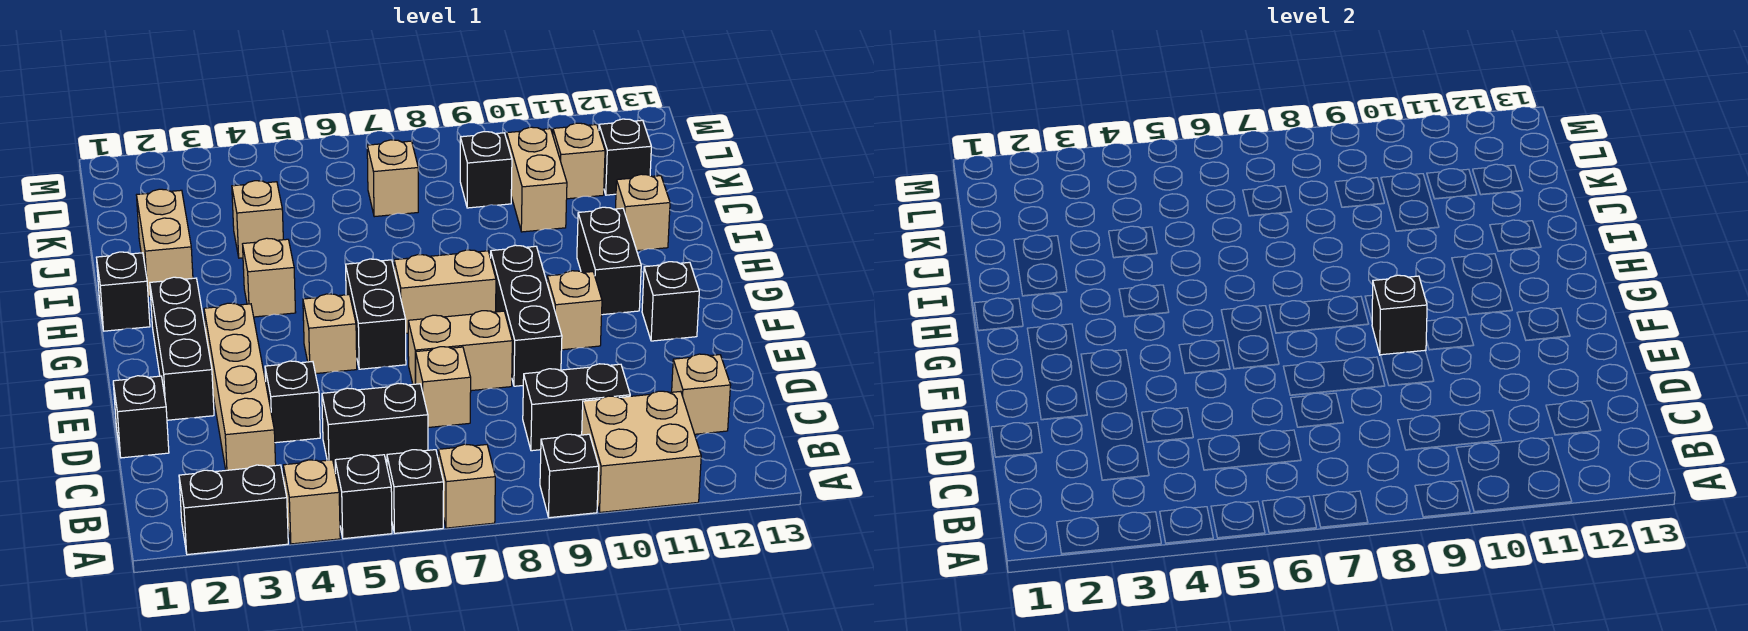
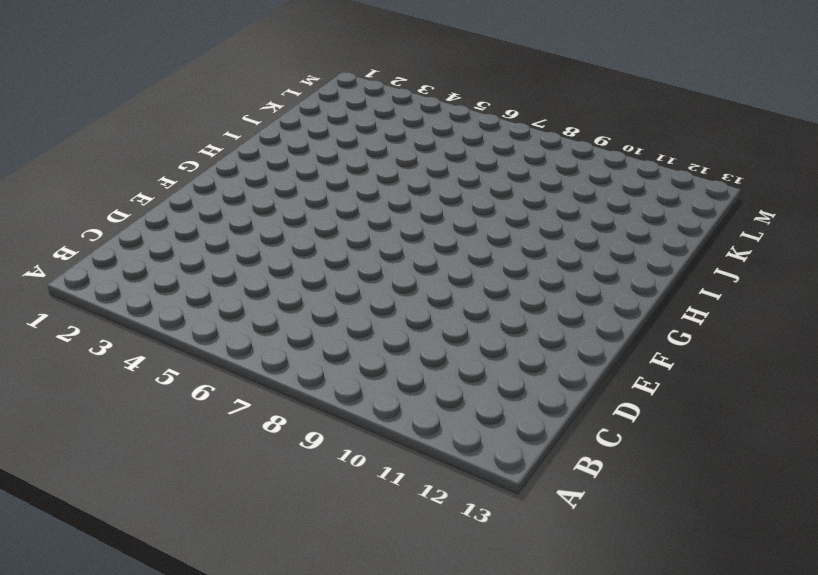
none -> black 1x2 brick [179,465,288,555]
none -> tan 1x1 brick [283,460,340,544]
none -> black 1x1 brick [335,455,392,539]
none -> black 1x1 brick [387,450,444,533]

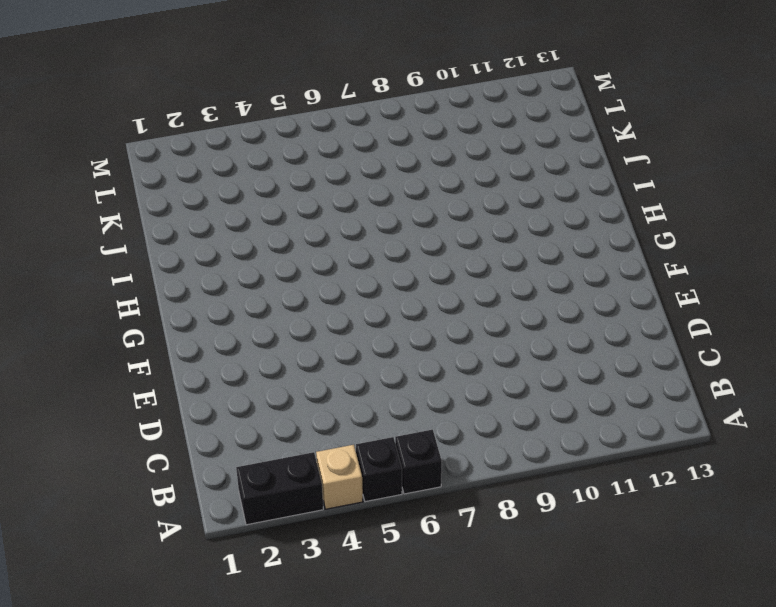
none -> tan 1x1 brick [438,444,495,528]
none -> black 1x1 brick [540,434,599,518]
none -> tan 2x2 brick [582,391,701,512]
none -> tan 1x4 brick [204,303,276,470]

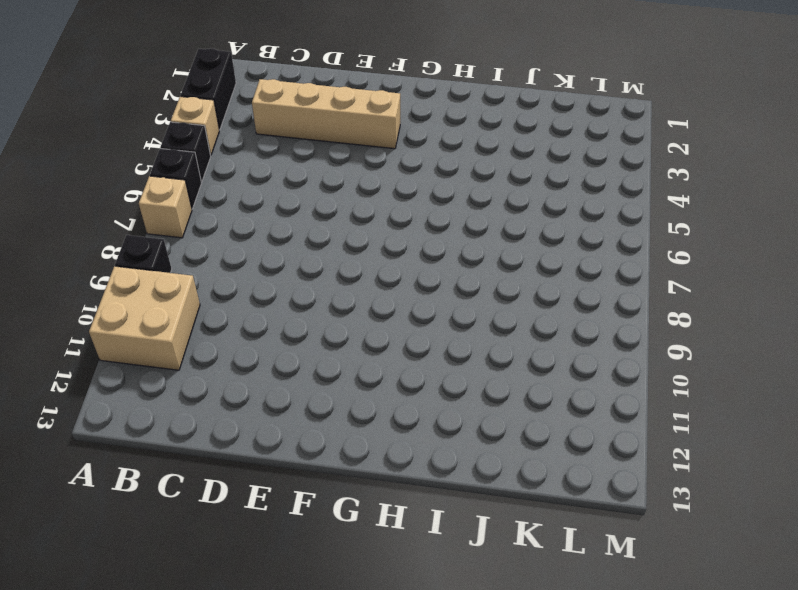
none -> black 1x2 brick [322,383,428,469]
none -> black 1x2 brick [523,364,630,451]
none -> tan 1x1 brick [672,354,731,434]
none -> black 1x1 brick [113,376,169,458]

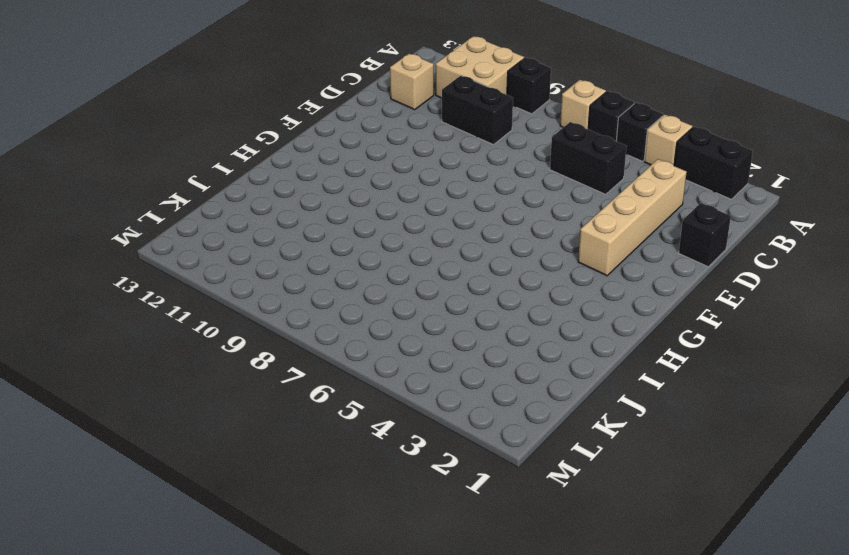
none -> black 1x1 brick [265,361,320,443]
none -> tan 1x1 brick [416,347,471,428]
none -> black 1x3 brick [150,277,214,420]
none -> tan 1x2 brick [408,311,512,391]

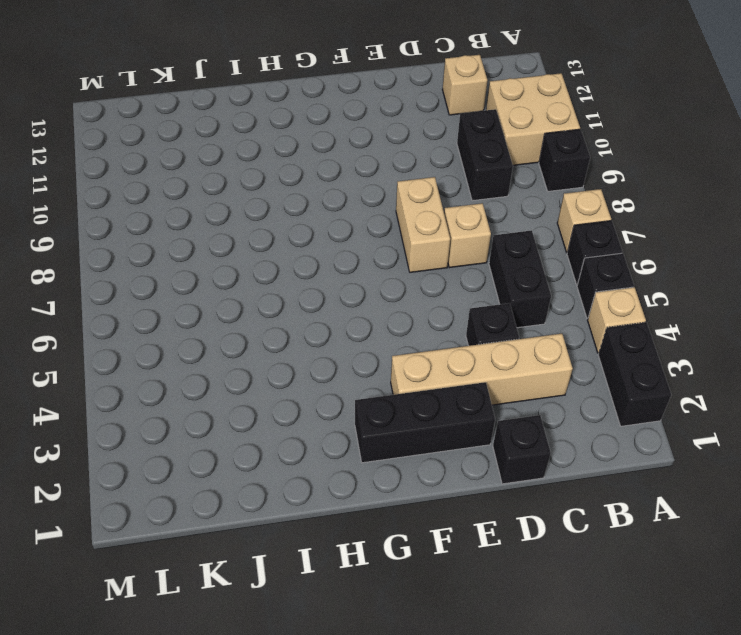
none -> black 1x3 brick [491,245,562,386]
none -> tan 1x1 brick [303,294,357,374]
none -> black 1x2 brick [346,259,406,369]
none -> tan 1x1 brick [547,271,602,350]

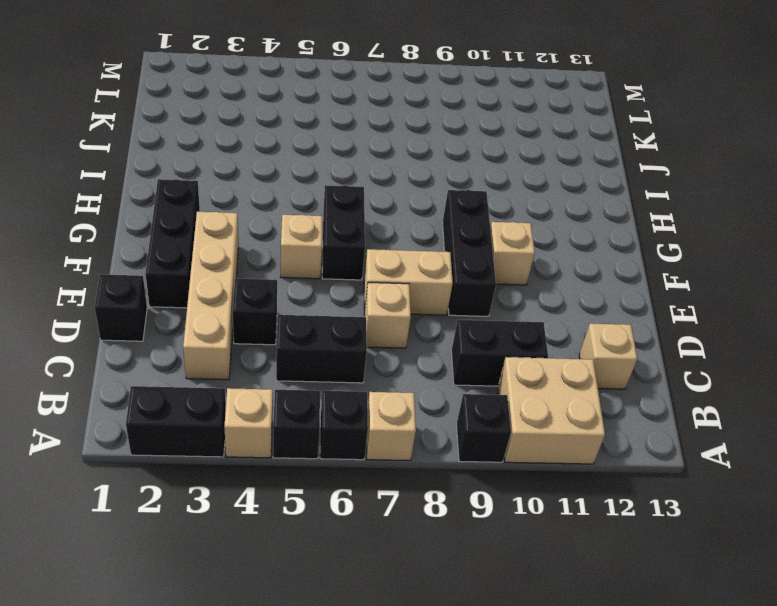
none -> black 1x1 brick [642,262,699,341]
none -> tan 1x2 brick [394,250,496,333]
none -> black 1x2 brick [577,207,641,315]
none -> black 1x1 brick [96,252,150,331]

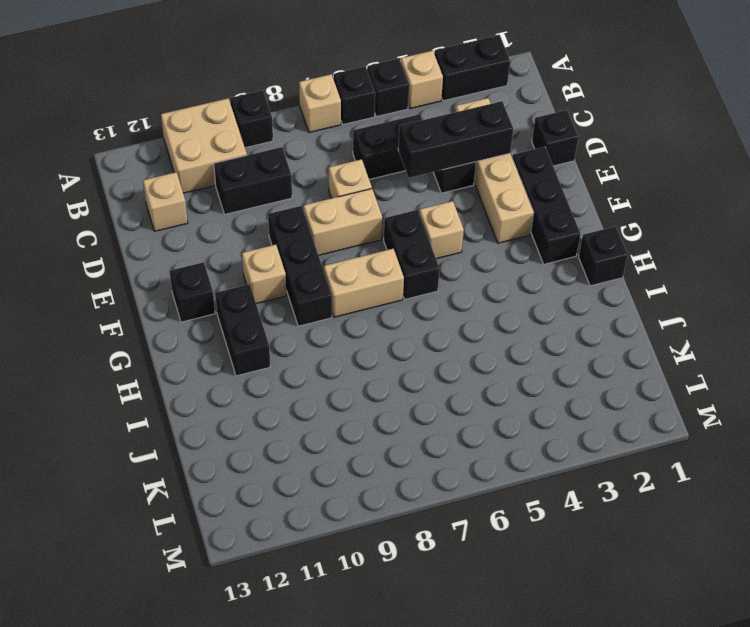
black 1x3 brick [398,101,513,178] -> none
none -> tan 1x1 brick [243,238,296,317]
none -> tan 1x2 brick [137,189,193,297]
none -> tan 1x1 brick [616,174,670,251]
none -> tan 1x1 brick [232,181,283,258]

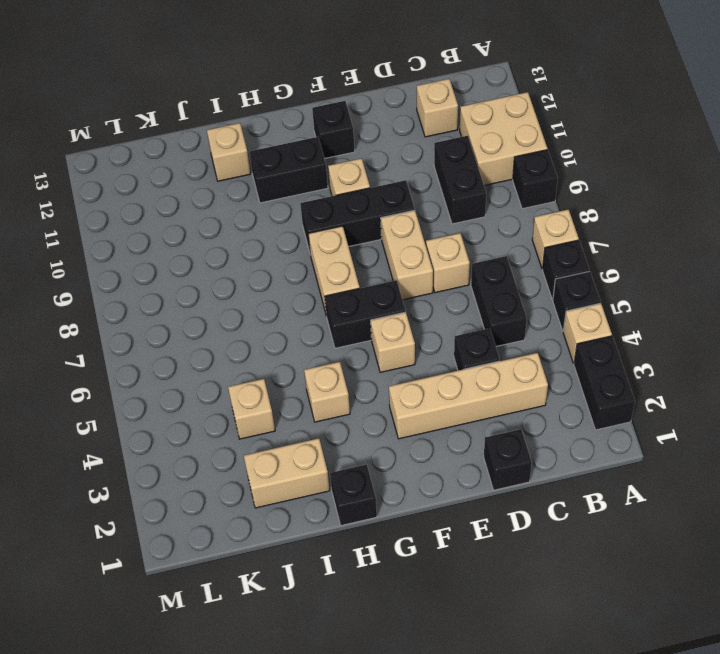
none -> black 1x3 brick [150,277,214,420]
none -> tan 1x2 brick [507,127,567,232]
none -> tan 1x1 brick [367,140,418,217]
none -> black 1x1 brick [460,131,512,208]

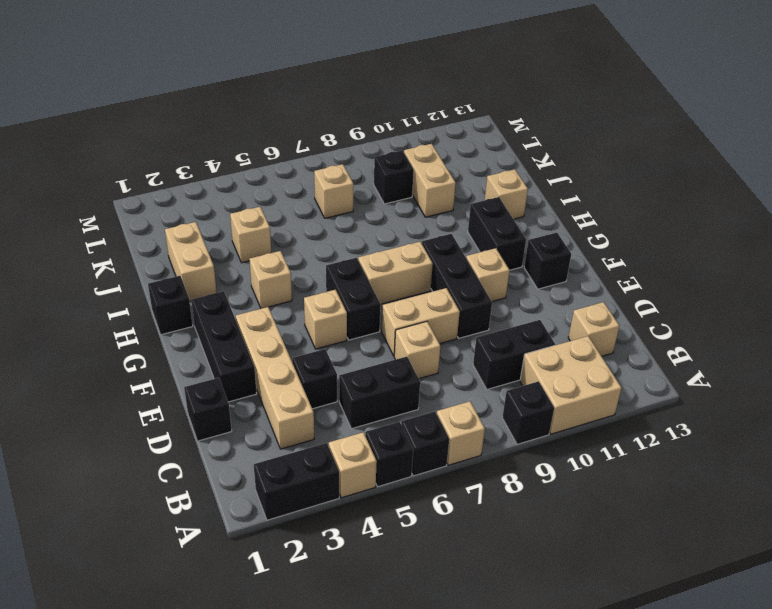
none -> tan 1x1 brick [553,123,605,199]
none -> black 1x1 brick [599,119,651,195]
none -> black 1x1 brick [1372,275,1427,355]

